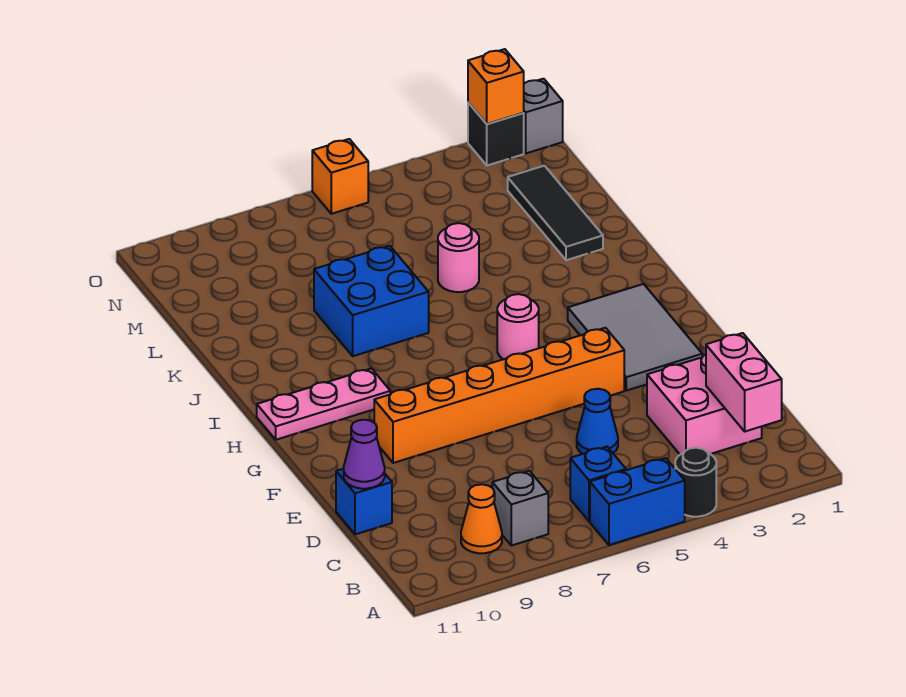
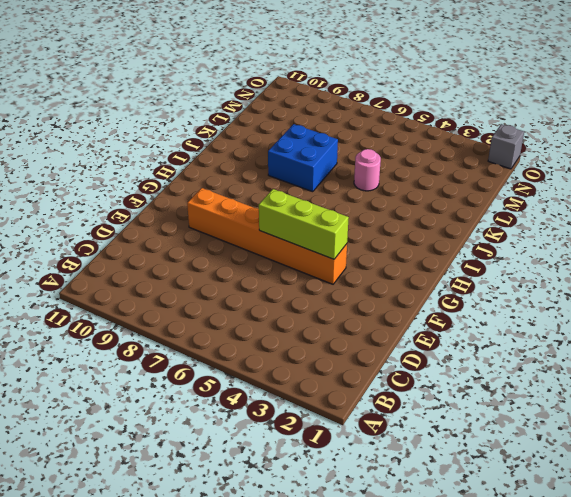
lime 1x3 brick [259,189,349,259] -> none
none -> black 1x1 round brick [675,448,716,517]
none -> blue 1x2 brick [590,458,685,545]
none -> blue 1x1 brick [570,447,626,521]

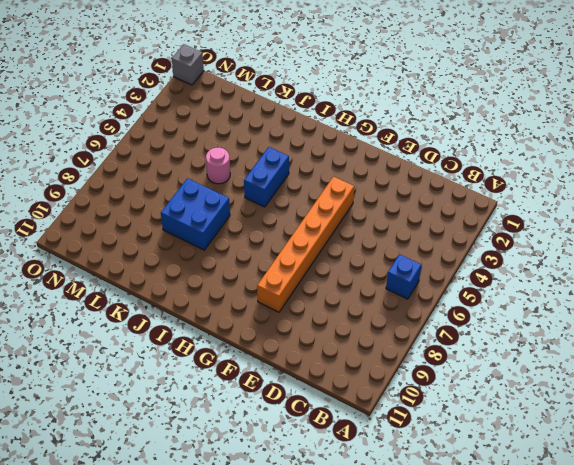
blue 1x2 brick [244,147,289,207] -> blue 1x2 brick moved to [590,458,685,545]
none -> black 1x1 round brick [675,448,716,517]
none -> grey 1x1 brick [492,471,548,546]
none -> orange 1x1 cone [461,484,502,553]

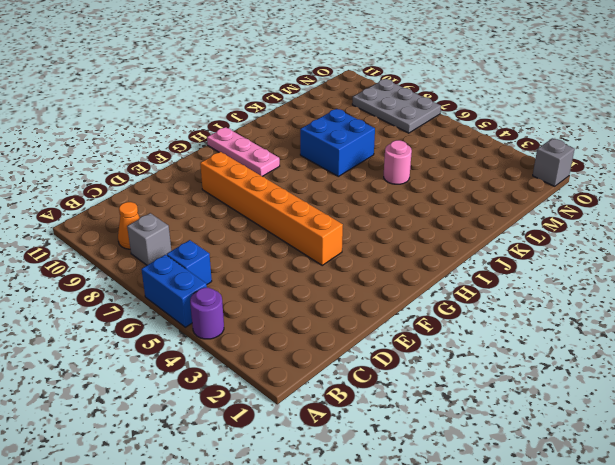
purple 1x1 round brick [190,288,224,339] -> black 1x1 round brick [675,448,716,517]
grey 2x3 plate [352,79,441,133] -> none
none -> pink 2x2 brick [647,355,762,454]
none -> blue 1x1 cone [577,389,618,454]
none -> blue 1x1 brick [336,469,392,534]

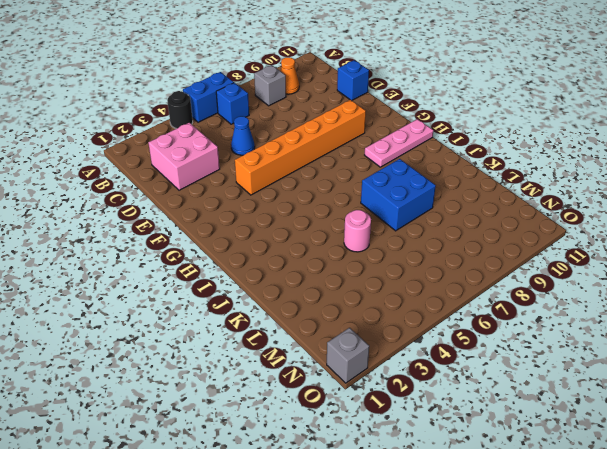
none -> grey 2x3 tile [568,284,702,391]
none -> pink 1x1 round brick [497,294,539,359]
none -> black 1x3 tile [508,166,603,260]

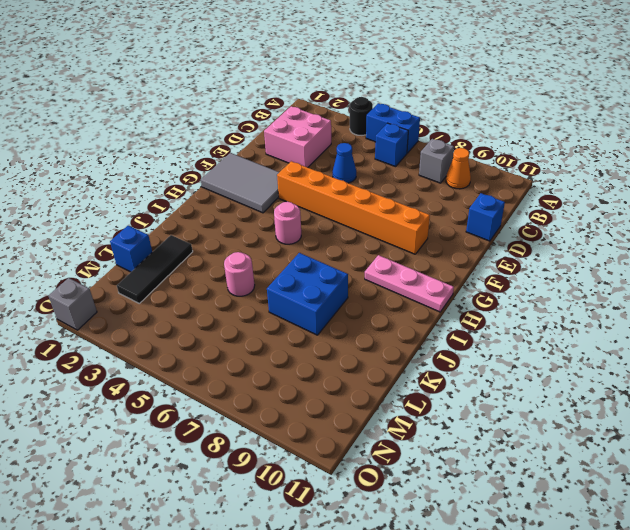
grey 2x3 tile [201,153,279,213] -> grey 2x3 tile turned to [568,284,702,391]
blue 1x1 brick [110,226,152,272] -> none
none -> black 1x1 brick [468,102,524,165]
none -> orange 1x1 brick [312,139,368,214]
none -> pink 1x2 brick [706,333,782,431]

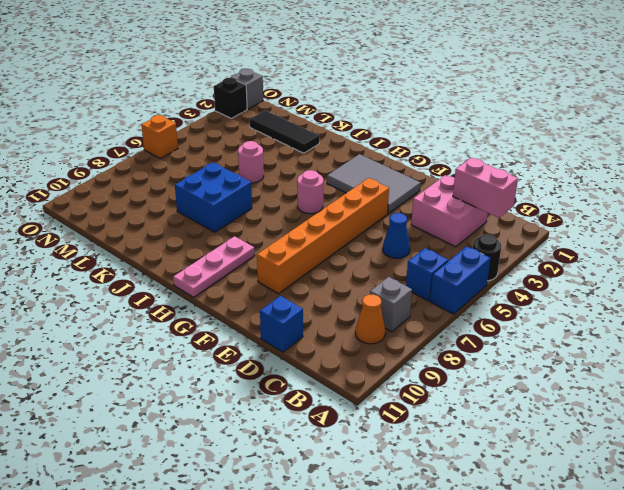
none -> purple 1x1 cone [344,420,385,489]
none -> orange 1x1 brick [468,49,524,124]

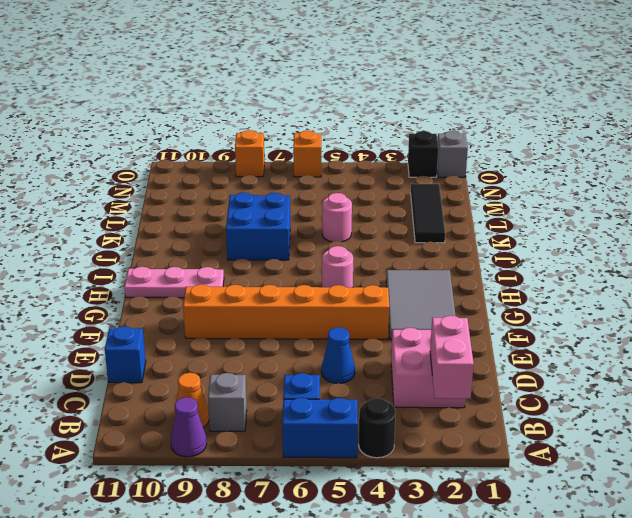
purple 1x1 cone [171,397,207,457] -> purple 1x1 cone moved to [344,420,385,489]
orange 1x1 brick [235,130,264,177] -> orange 1x1 brick moved to [468,49,524,124]

